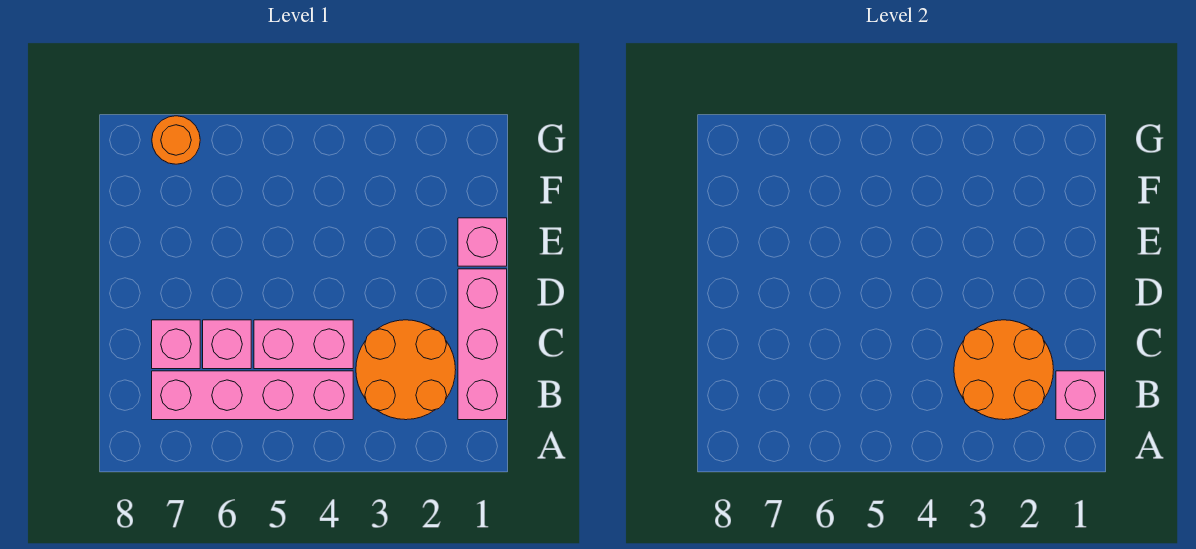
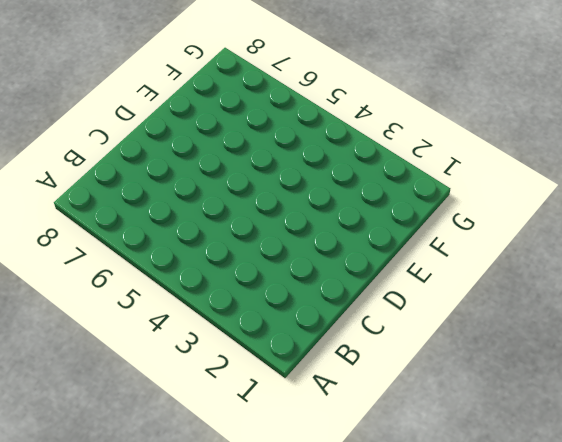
none -> pink 1x3 brick [458,269,507,420]
none -> orange 2x2 round brick [356,320,456,420]

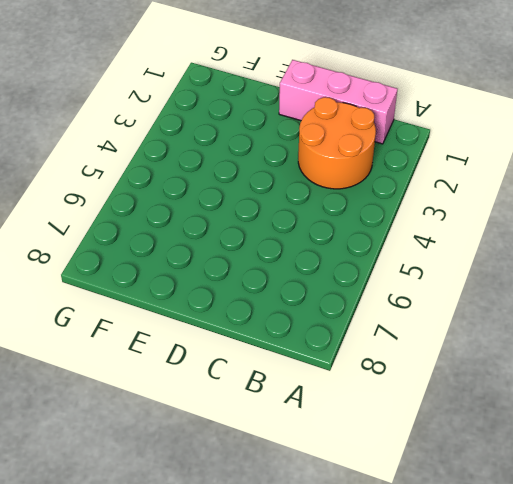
none -> pink 1x4 brick [152,371,353,420]
none -> pink 1x2 brick [254,320,353,369]

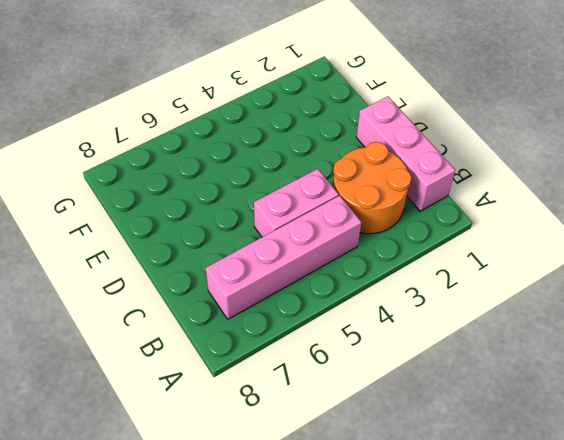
none -> pink 1x1 brick [203,320,251,369]
none -> pink 1x1 brick [152,320,200,369]

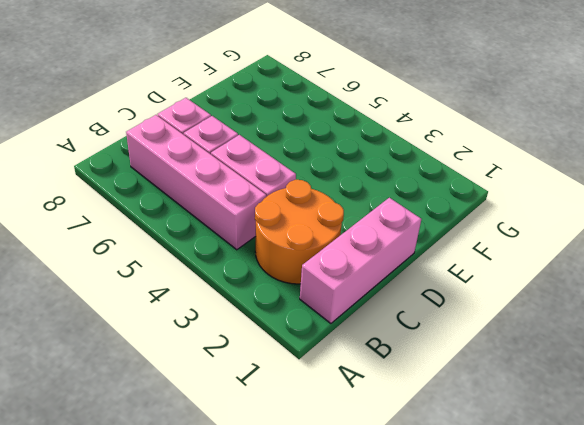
none -> pink 1x1 brick [458,218,507,266]
none -> orange 1x1 round brick [152,116,200,164]

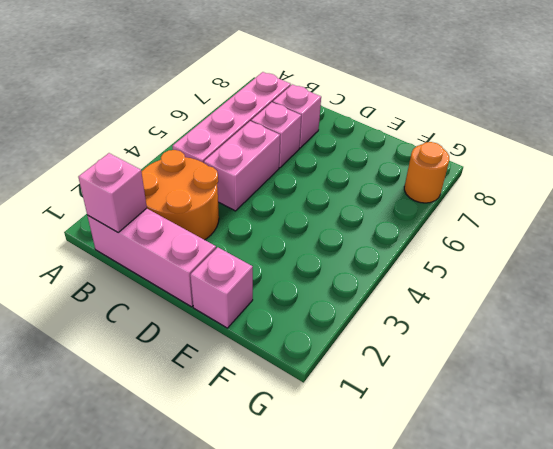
none -> orange 2x2 round brick [954,320,1054,420]

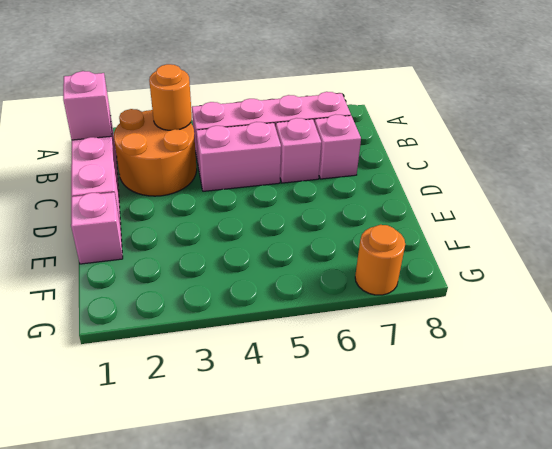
orange 1x1 round brick [149,64,192,130] -> orange 2x2 round brick [954,320,1054,420]

